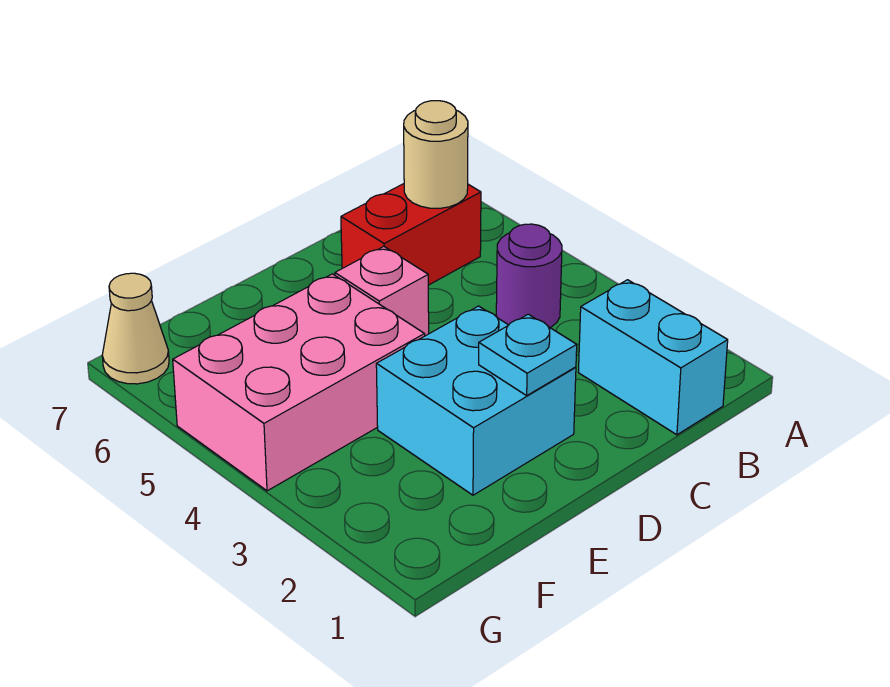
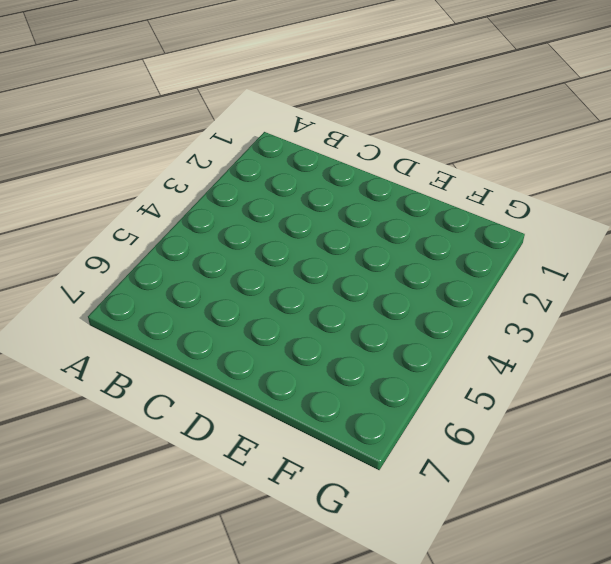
none -> cyan 1x2 brick [578,280,728,435]
none -> purple 1x1 round brick [496,224,562,328]

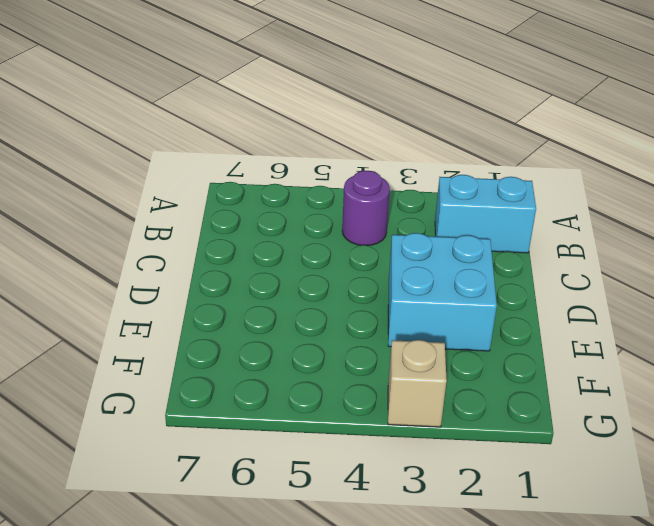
tan 1x1 brick [388,340,447,427] -> none
none -> red 1x2 brick [341,184,481,285]
none -> pink 1x1 brick [335,247,429,336]

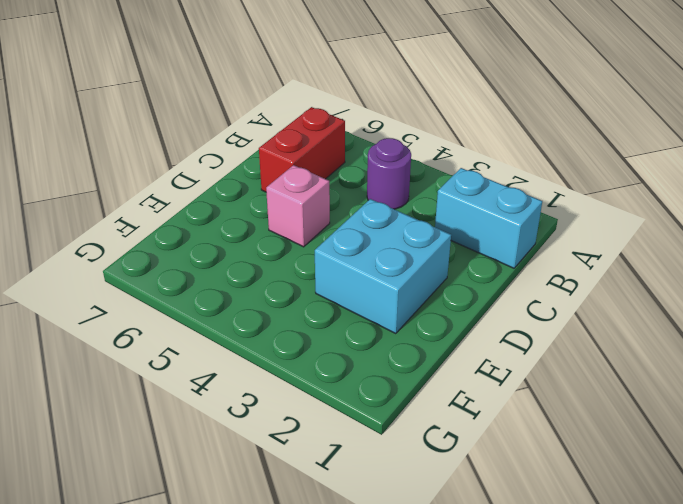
none -> pink 2x3 brick [173,274,425,491]
none -> tan 1x1 cone [102,273,169,384]

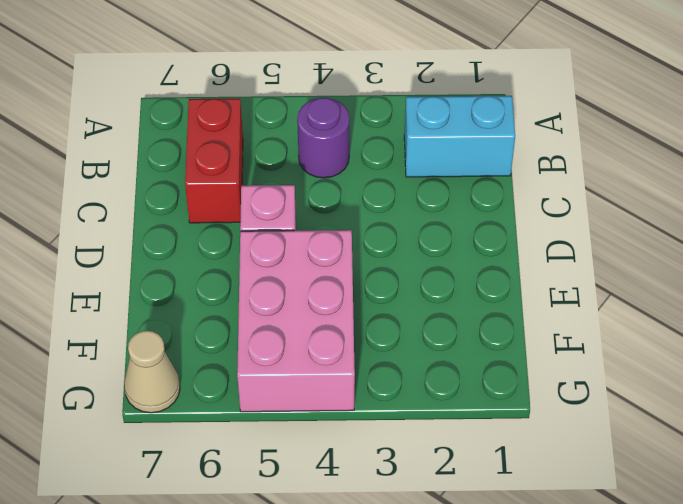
none -> cyan 2x2 brick [376,306,576,495]
none -> tan 1x1 round brick [404,101,468,208]

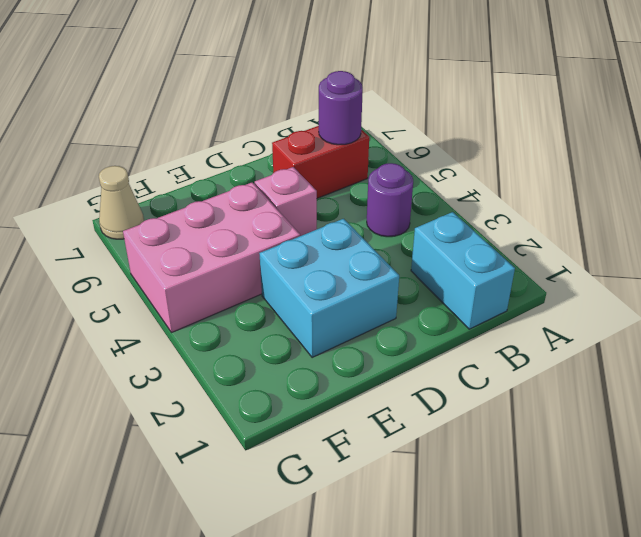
purple 1x1 round brick [319,71,363,145] -> tan 1x1 round brick [404,101,468,208]
none -> cyan 1x1 plate [479,314,577,396]

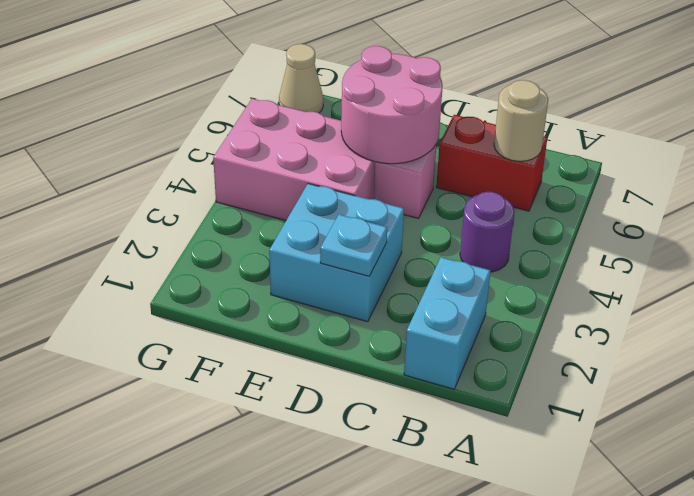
pink 2x2 round brick [341,46,443,164] -> none

